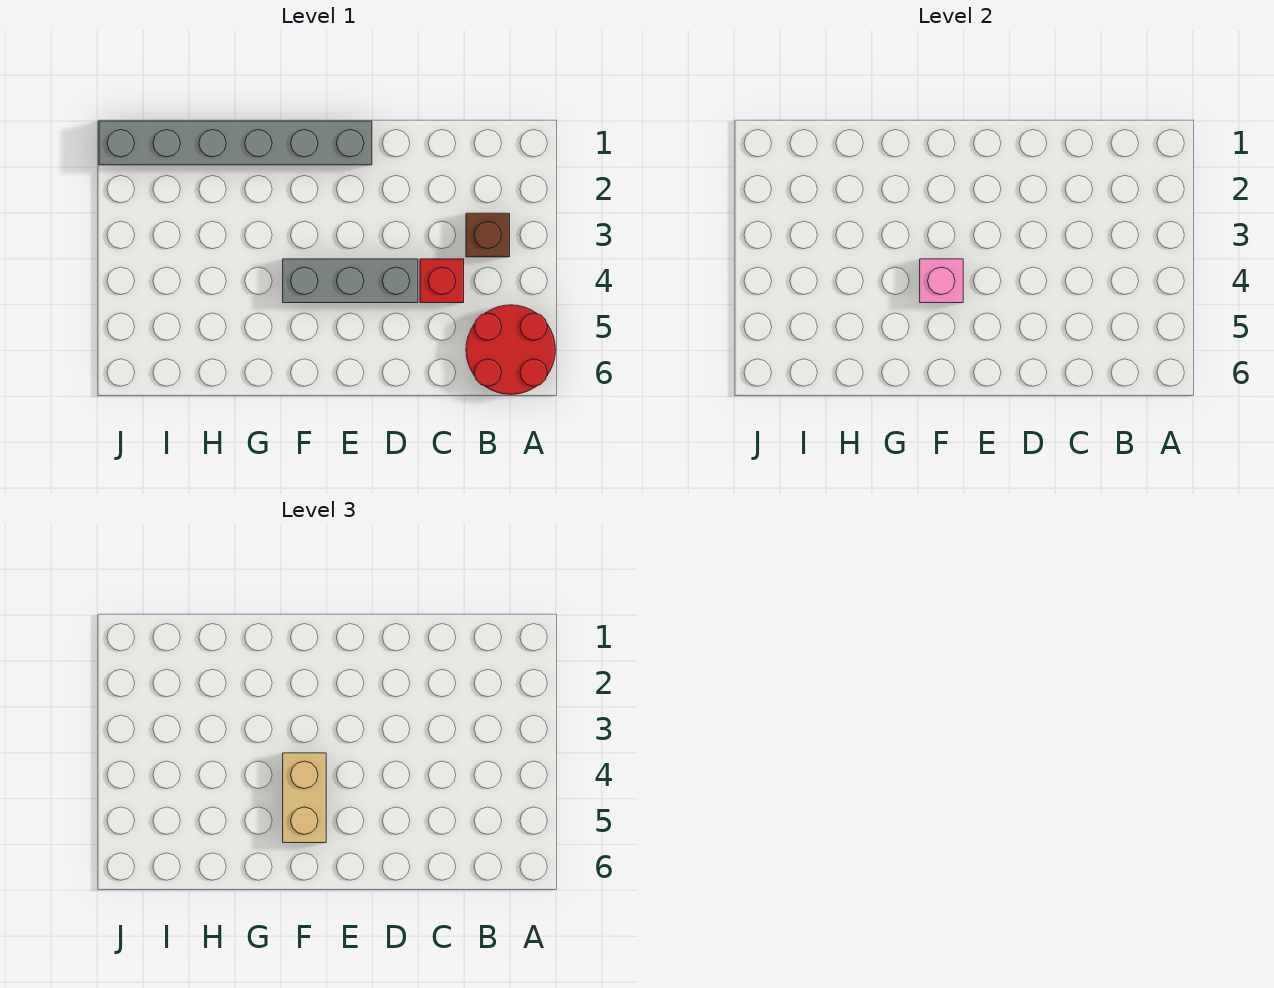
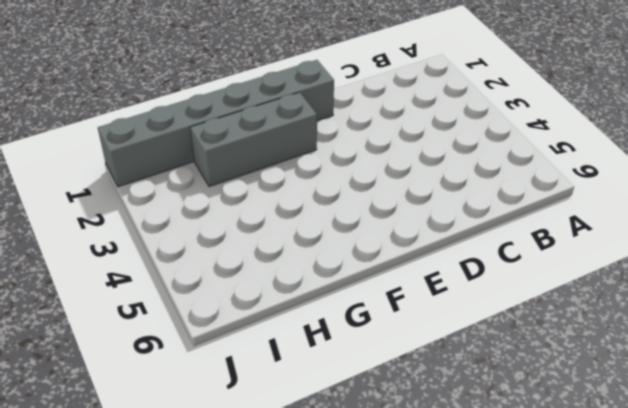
grey 1x3 brick [190,92,317,187] -> grey 1x3 brick moved to [283,259,418,303]
none -> red 2x2 round brick [466,305,556,395]
none -> brown 1x1 brick [466,213,510,257]

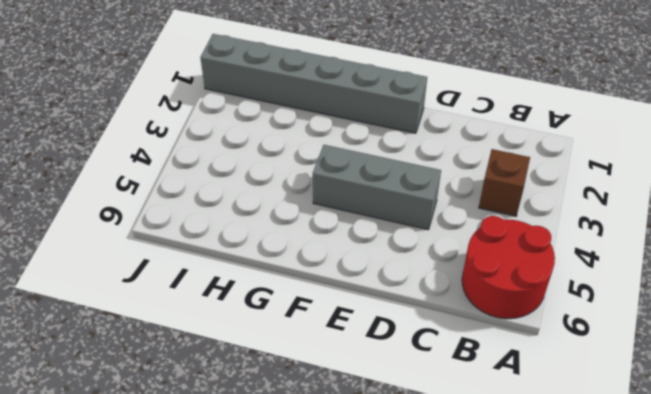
none -> red 1x1 brick [420,259,464,303]
none -> pink 1x1 brick [920,259,963,303]

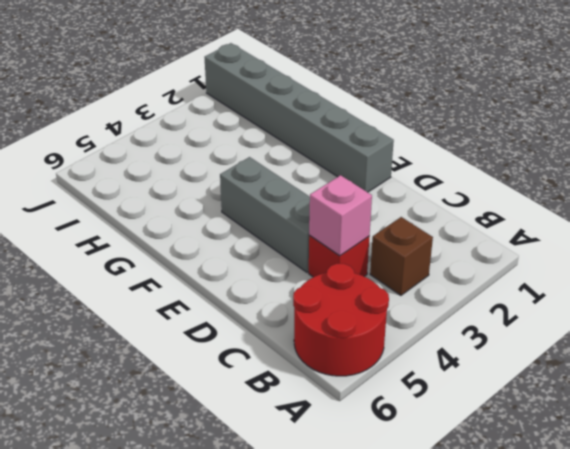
pink 1x1 brick [309,175,372,256] -> pink 1x1 brick moved to [920,259,963,303]
none -> tan 1x2 brick [283,753,326,843]

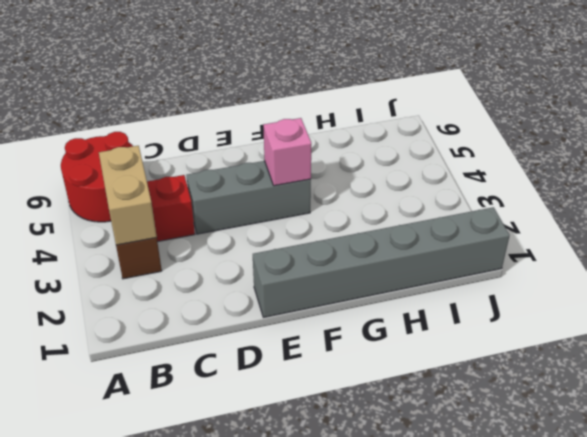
tan 1x2 brick [99,146,157,245] -> tan 1x2 brick moved to [283,753,326,843]

